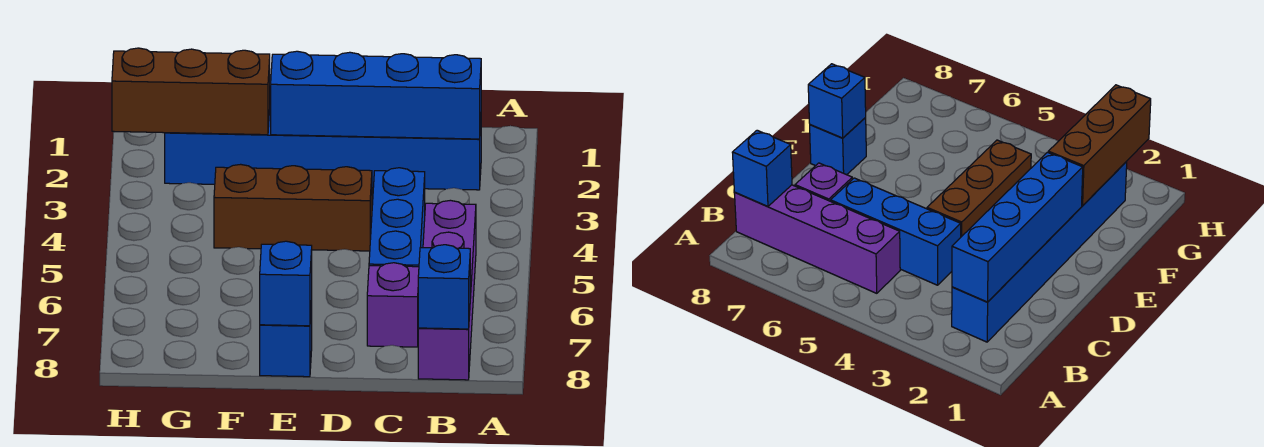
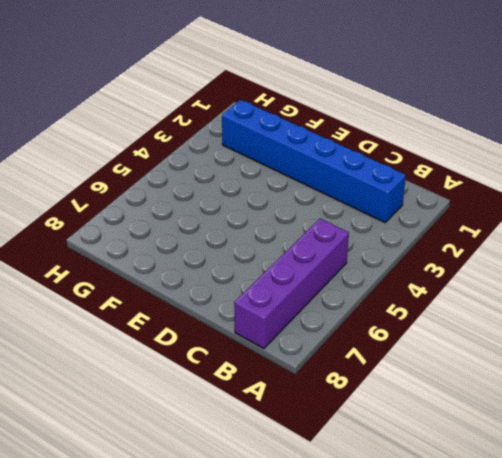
none -> blue 1x3 brick [369,168,425,267]
none -> purple 1x1 brick [367,263,419,347]

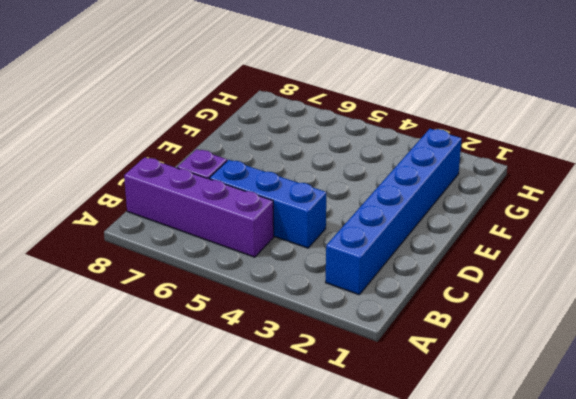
none -> brown 1x3 brick [214,164,372,251]
none -> blue 1x1 brick [260,301,312,377]

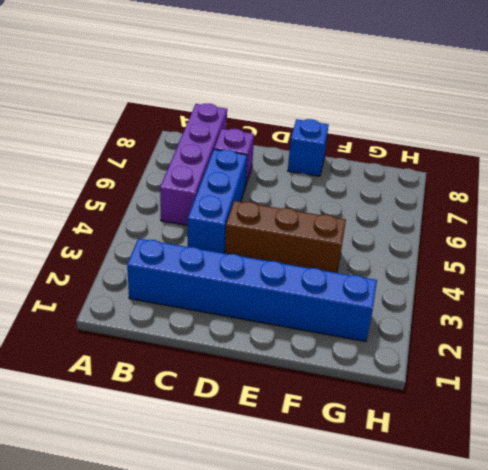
none -> blue 1x4 brick [271,51,481,139]
none -> blue 1x1 brick [418,245,470,329]

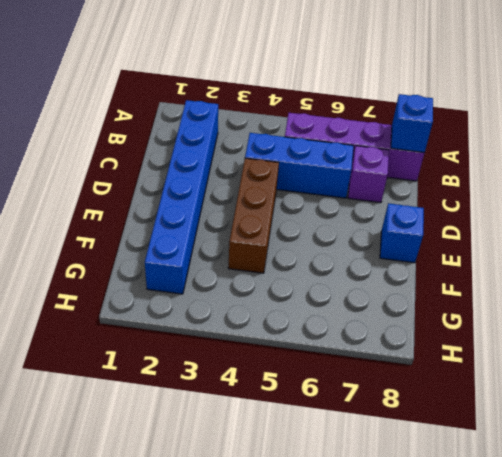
none -> blue 1x4 brick [271,51,481,139]
none -> blue 1x1 brick [260,241,312,326]

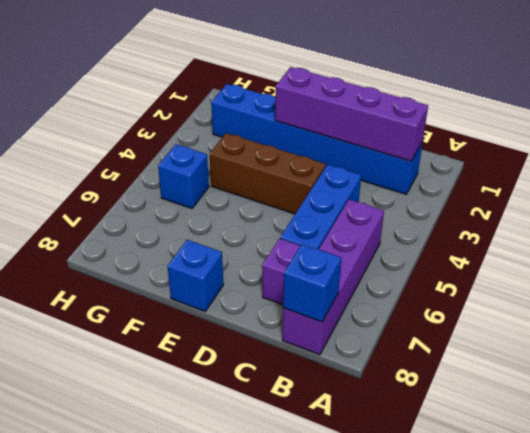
purple 1x4 brick [275,67,428,161] -> blue 1x4 brick [271,51,481,139]
blue 1x1 brick [158,144,209,208] -> blue 1x1 brick moved to [260,241,312,326]
none -> brown 1x3 brick [112,48,270,135]

